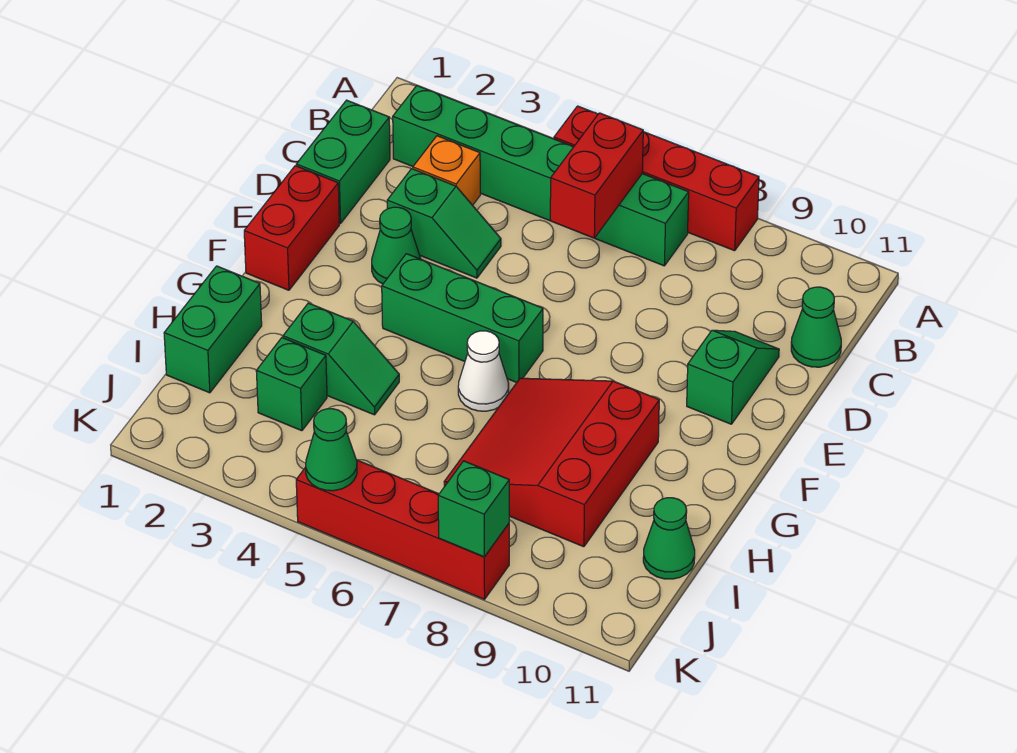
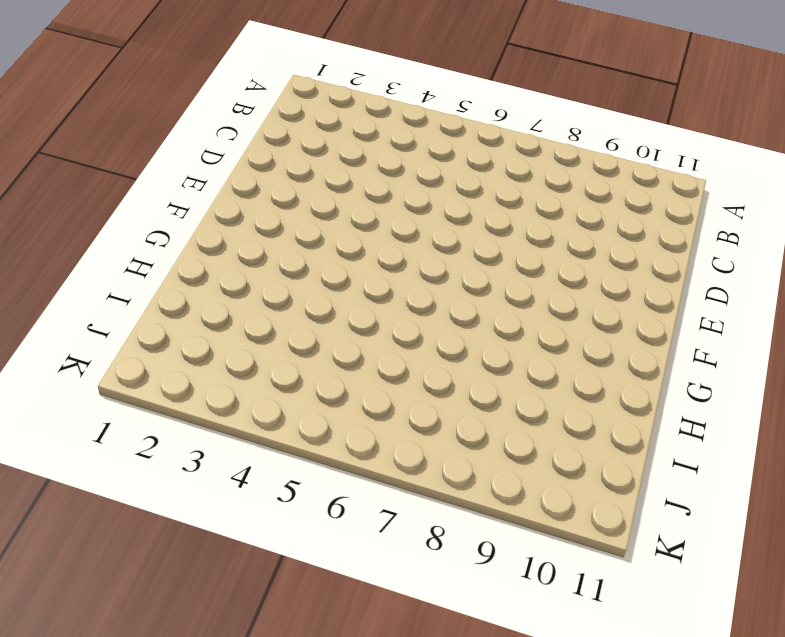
none -> red 1x4 brick [554,106,759,251]
none -> green 1x6 brick [393,86,689,266]
none -> green 1x2 brick [296,100,390,224]

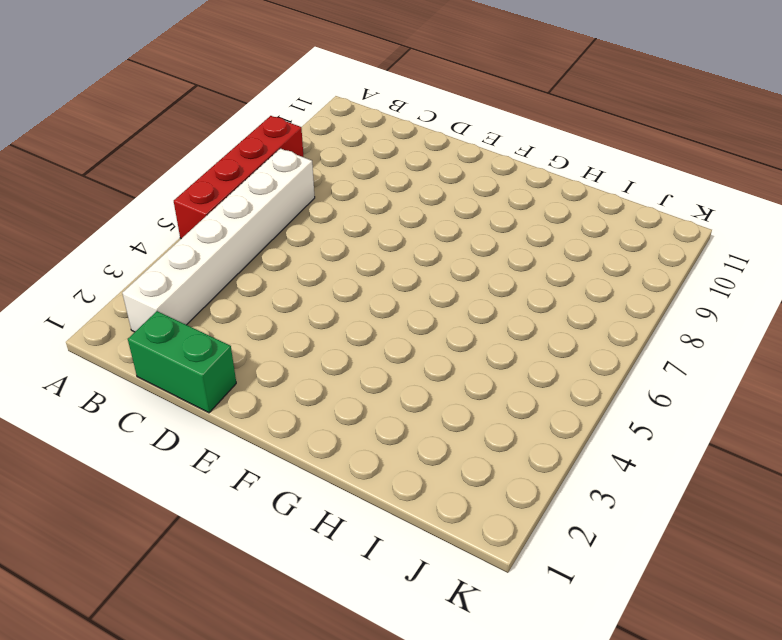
white 1x6 brick [122,149,315,332] -> green 1x6 brick [393,86,689,266]
none -> orange 1x1 brick [413,136,480,205]
none -> green 1x1 cone [791,287,841,367]
none -> green 1x2 slope [387,169,501,278]

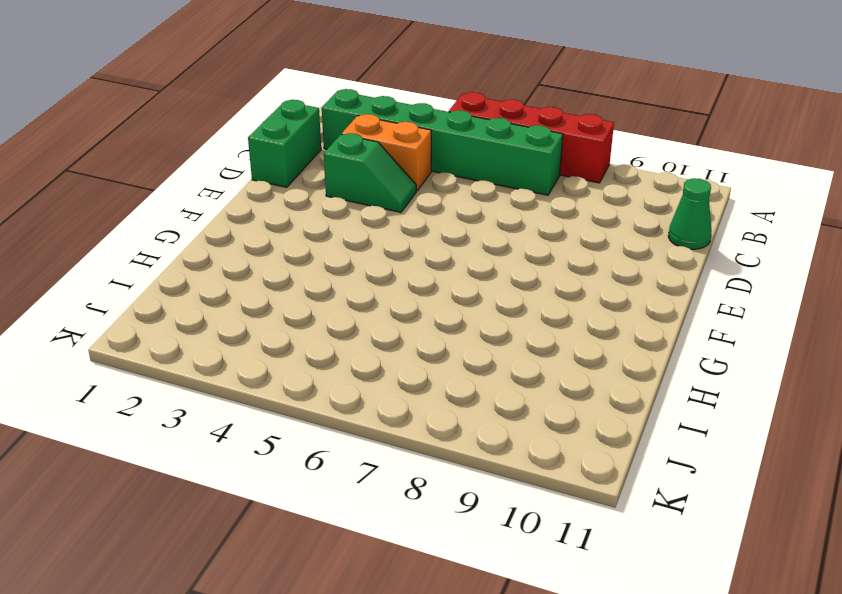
orange 1x2 brick [341,114,432,191] -> orange 1x1 brick [413,136,480,205]
none -> green 1x2 slope [687,330,779,424]
none -> red 1x2 brick [244,166,339,290]
none -> green 1x1 cone [372,207,421,284]

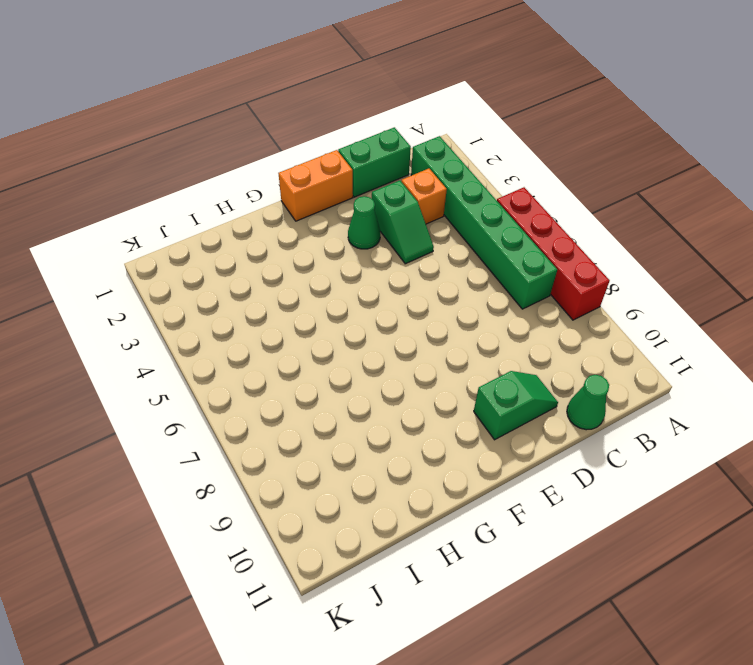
orange 1x2 brick [278,150,353,221] -> red 1x2 brick [244,166,339,290]
none -> green 1x3 brick [382,254,543,383]
none -> white 1x1 cone [458,331,509,411]
none -> red 3x3 slope [444,378,659,547]

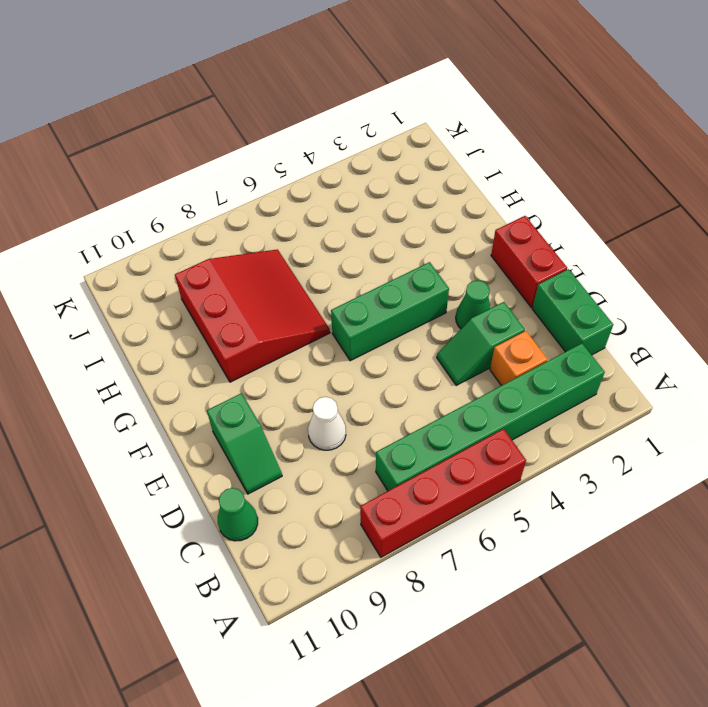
white 1x1 cone [308,397,346,450] -> white 1x1 cone moved to [458,331,509,411]
none -> green 1x2 brick [164,266,262,393]
none -> green 1x2 slope [283,303,399,415]
none -> green 1x1 brick [256,338,327,431]

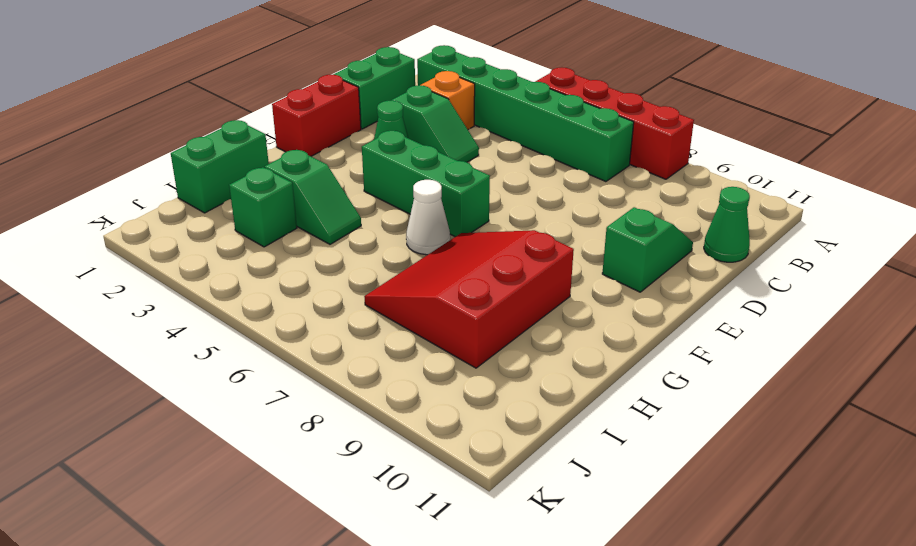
none -> green 1x1 cone [643,498,695,579]
none -> red 1x4 brick [296,460,509,599]
none -> red 1x2 brick [550,113,643,238]

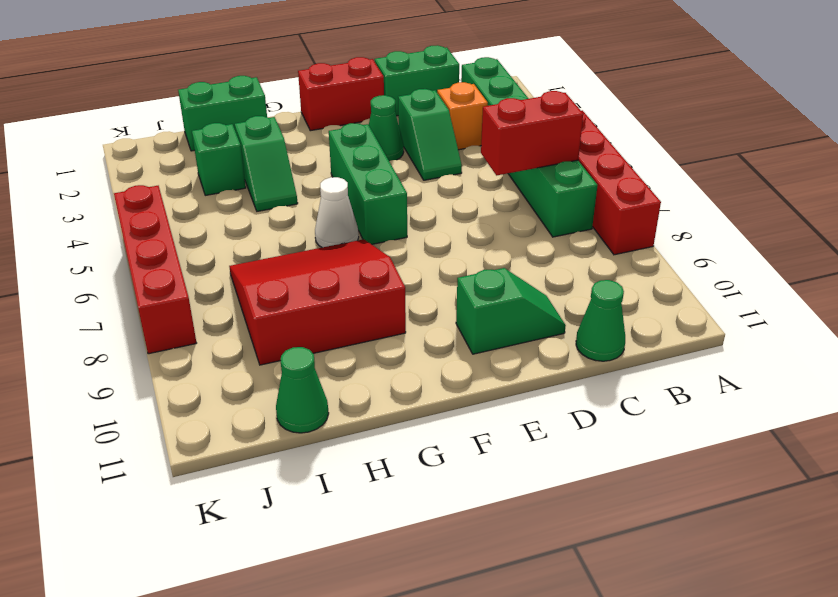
none -> green 1x1 cone [306,409,357,491]
none -> green 1x1 brick [438,461,509,557]

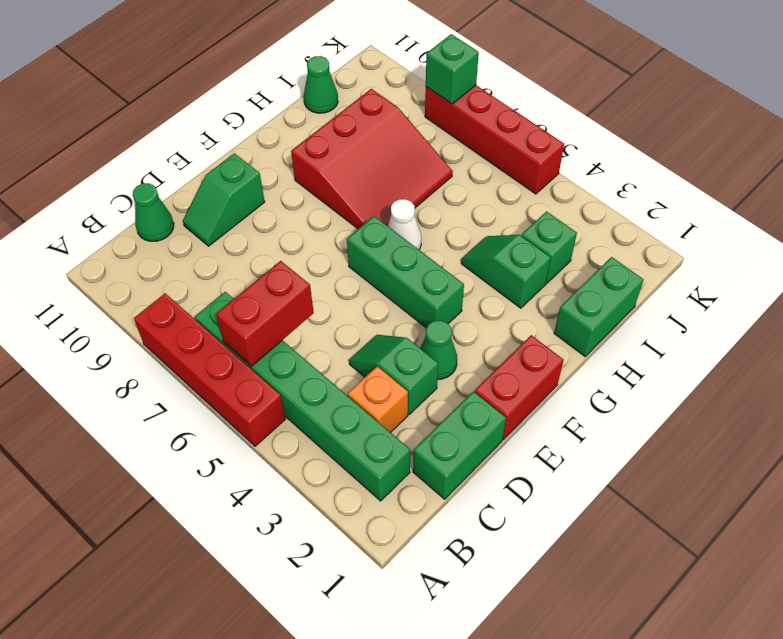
none -> green 1x1 cone [306,409,357,491]

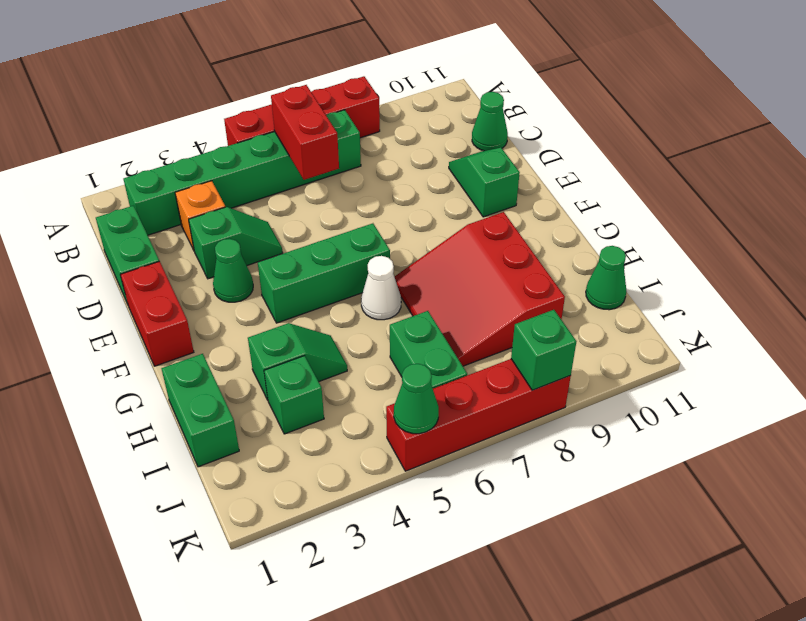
green 1x2 brick [390,311,467,388] -> none

